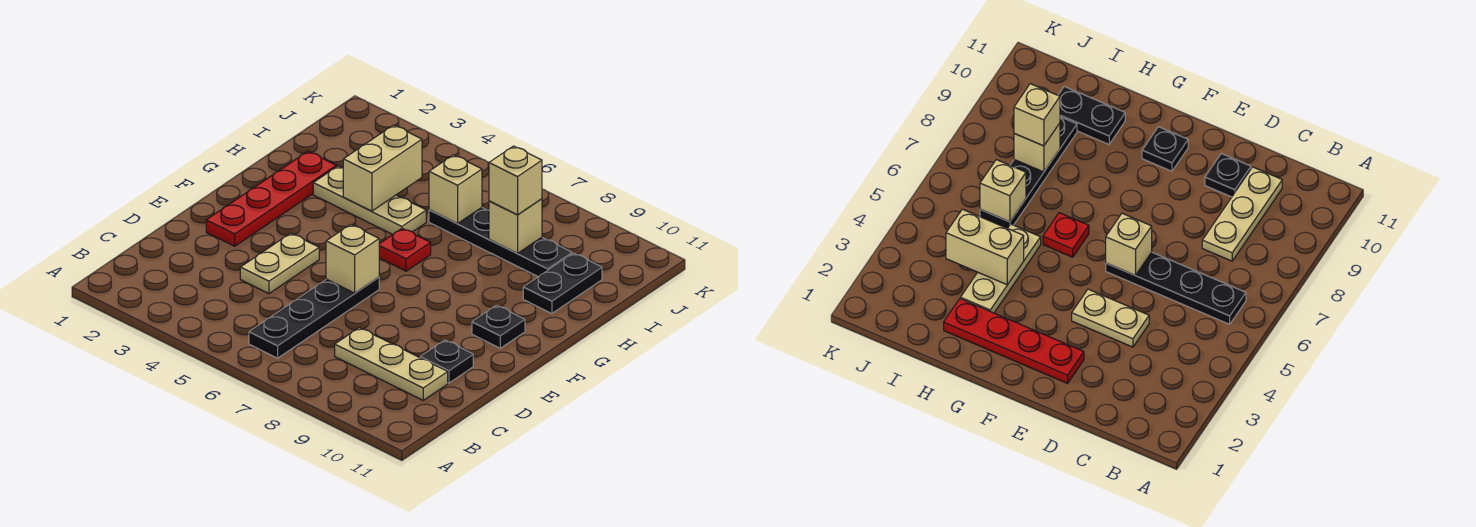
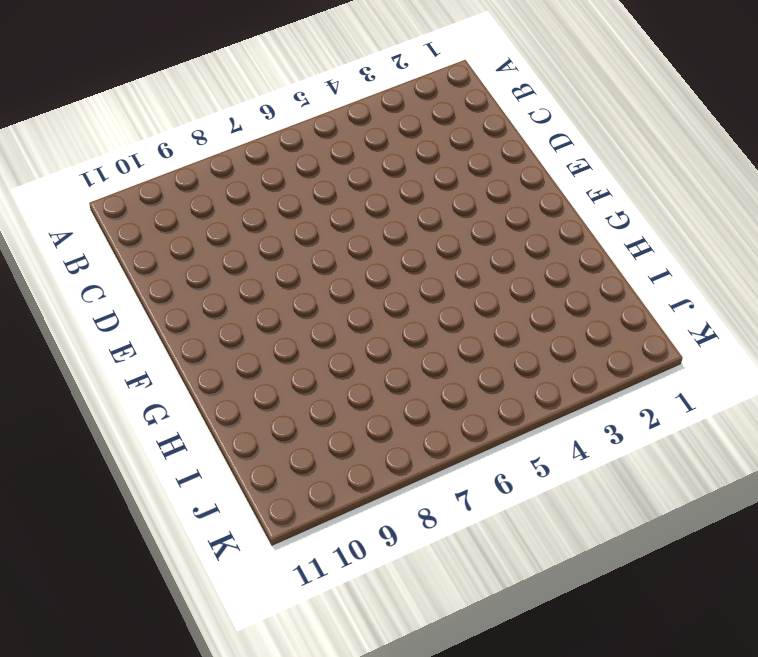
none -> black 1x4 plate [249,277,379,358]
none -> tan 1x3 plate [335,328,448,400]
none -> tan 1x2 plate [240,233,319,294]

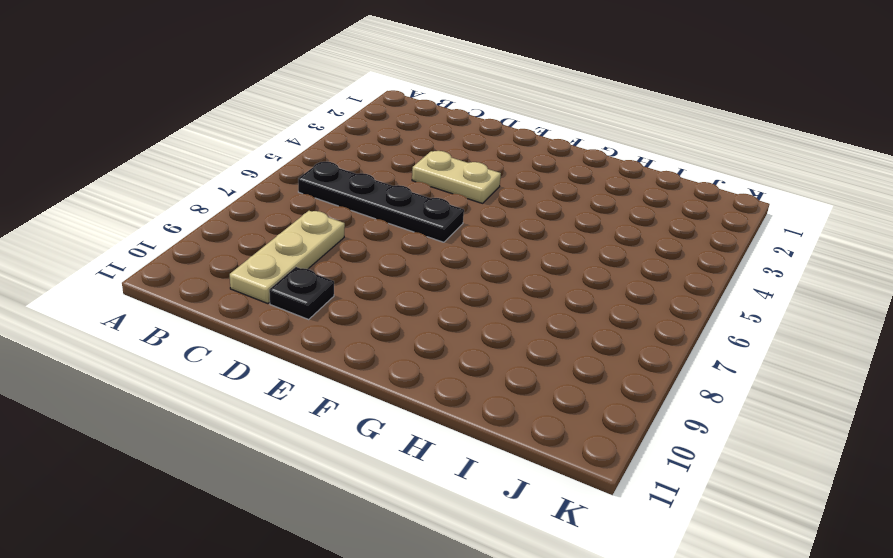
none -> red 1x4 plate [206,151,336,246]
none -> black 1x1 plate [472,305,525,348]
none -> red 1x1 plate [379,228,431,271]

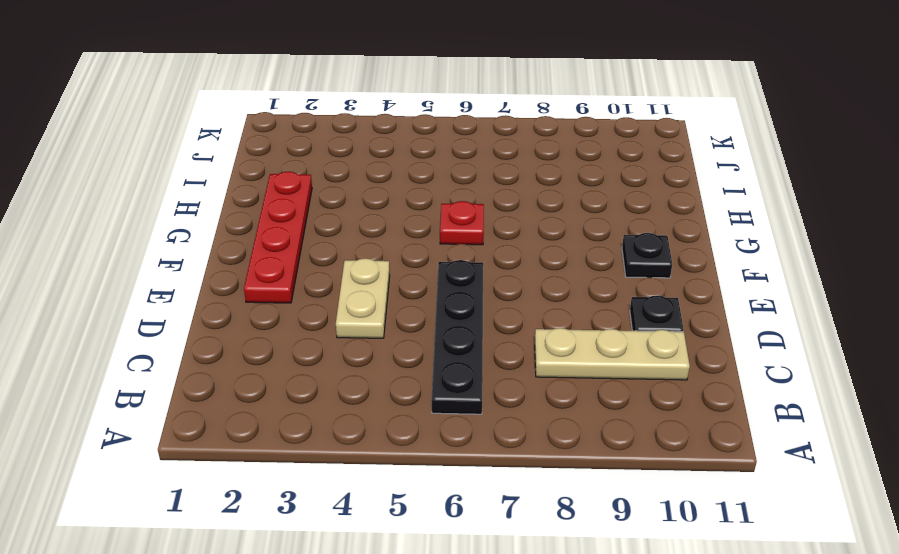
none -> tan 1x3 plate [313,166,426,234]
none -> black 1x2 plate [523,253,602,314]
none -> black 1x4 plate [429,208,572,277]

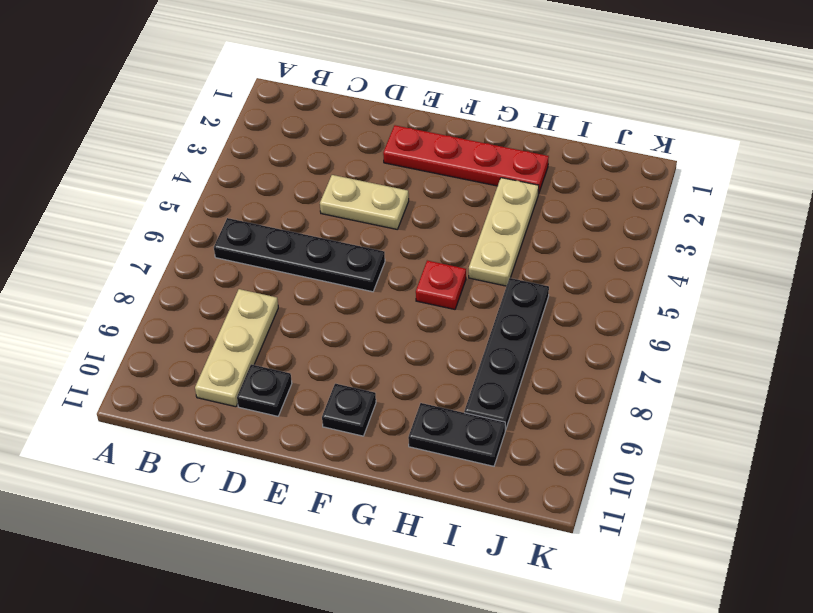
none -> tan 1x1 brick [326,224,379,293]
none -> tan 1x2 brick [343,125,422,211]
none -> tan 1x1 brick [429,155,482,224]

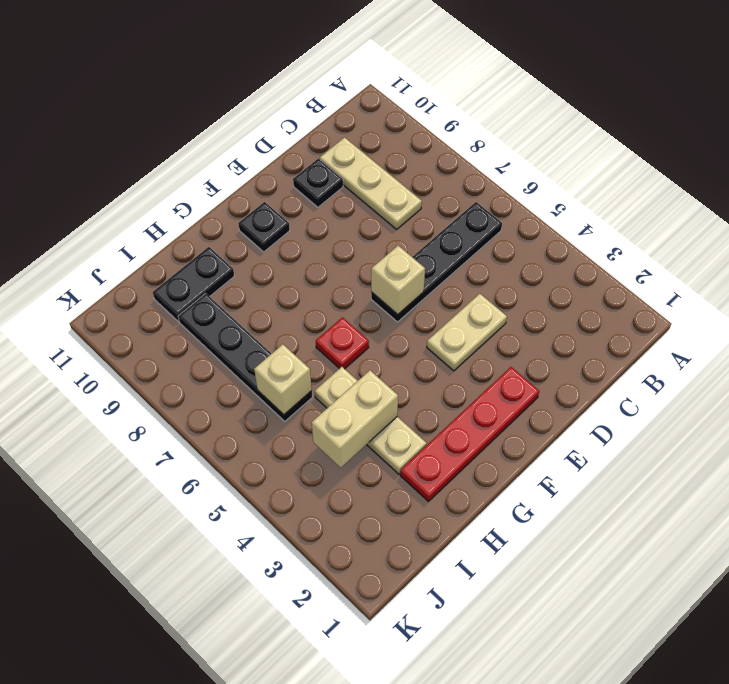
none -> tan 1x1 brick [489,199,542,253]
none -> tan 1x1 brick [489,146,542,215]

